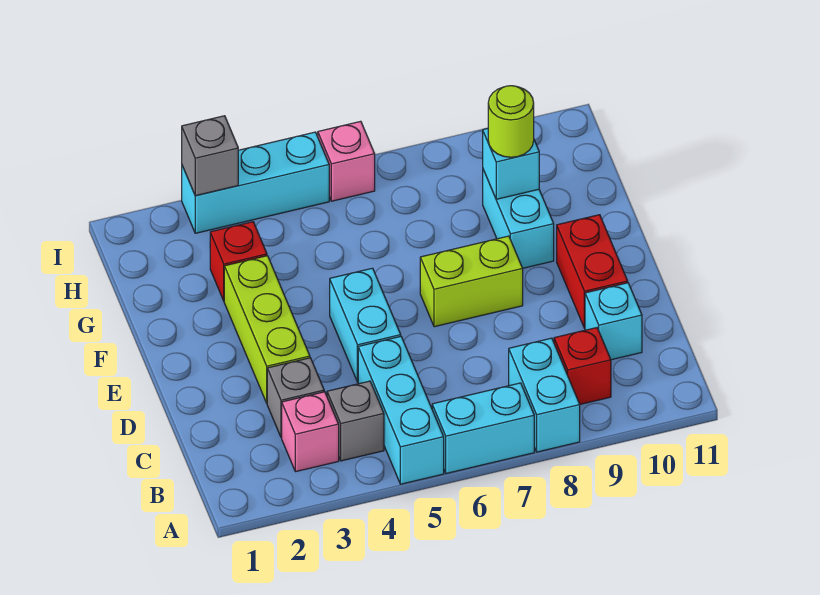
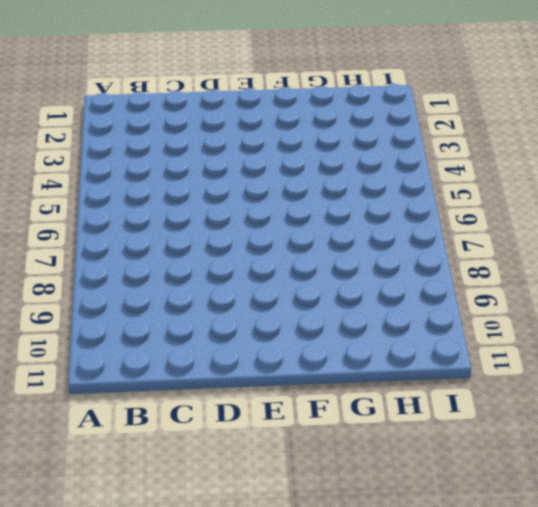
none -> cyan 1x3 brick [358,336,444,484]
none -> cyan 1x2 brick [432,383,534,473]
none -> cyan 1x2 brick [509,338,580,452]

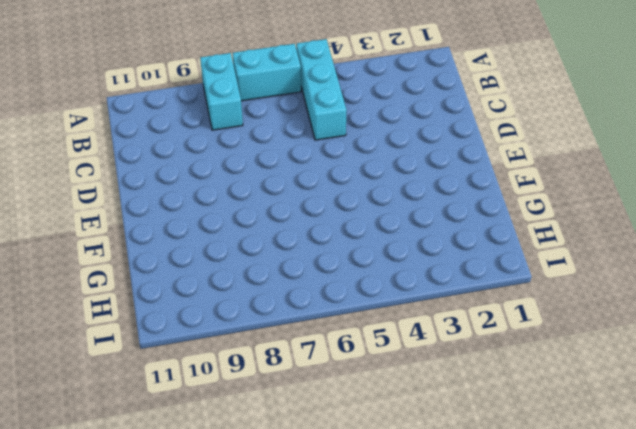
none -> pink 1x1 brick [282,392,339,472]
none -> grey 1x1 brick [327,381,384,461]
none -> red 1x1 brick [554,328,611,404]

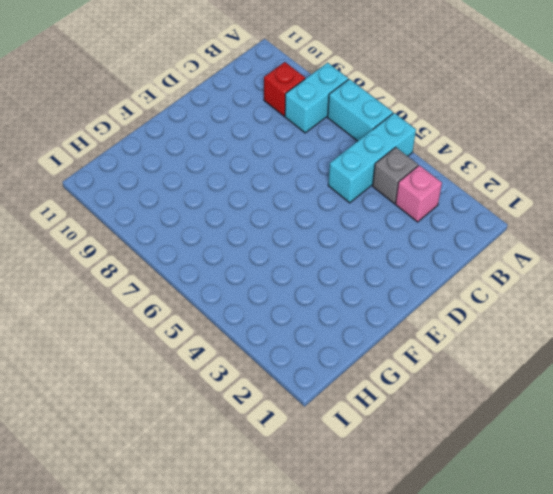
none -> grey 1x1 brick [267,358,324,438]
none -> cyan 1x1 brick [585,283,642,360]
none -> lime 1x3 brick [224,256,310,403]

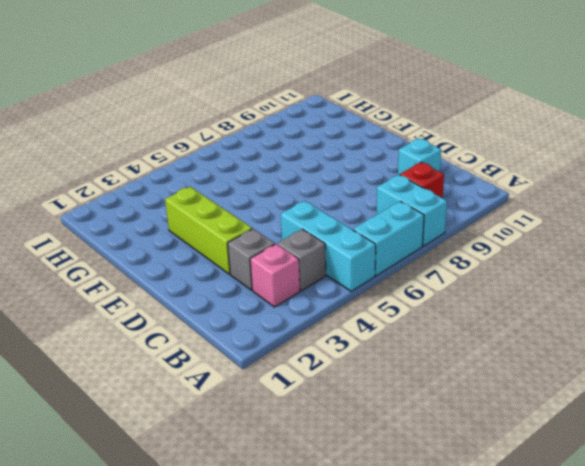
none -> cyan 1x2 brick [330,268,401,382]
none -> red 1x2 brick [557,215,628,328]
none -> lime 1x2 brick [420,236,523,327]

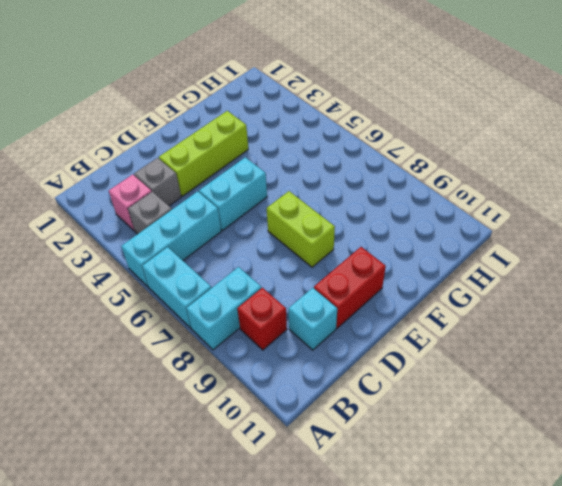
none -> cyan 1x2 brick [483,170,554,268]
none -> red 1x1 brick [210,222,267,301]
none -> cyan 1x3 brick [182,132,329,233]

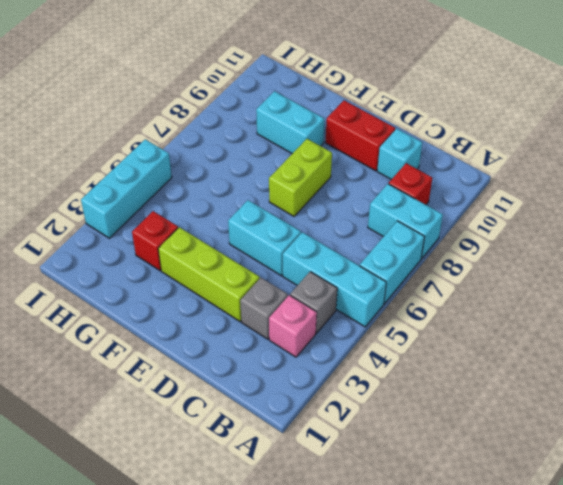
none -> pink 1x1 brick [318,121,375,201]
none -> cyan 1x1 brick [483,128,539,199]
none -> grey 1x1 brick [182,116,238,196]

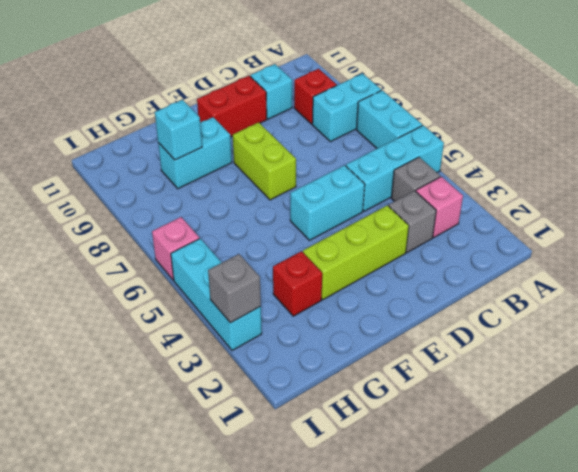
none -> lime 1x1 round brick [488,86,534,157]

